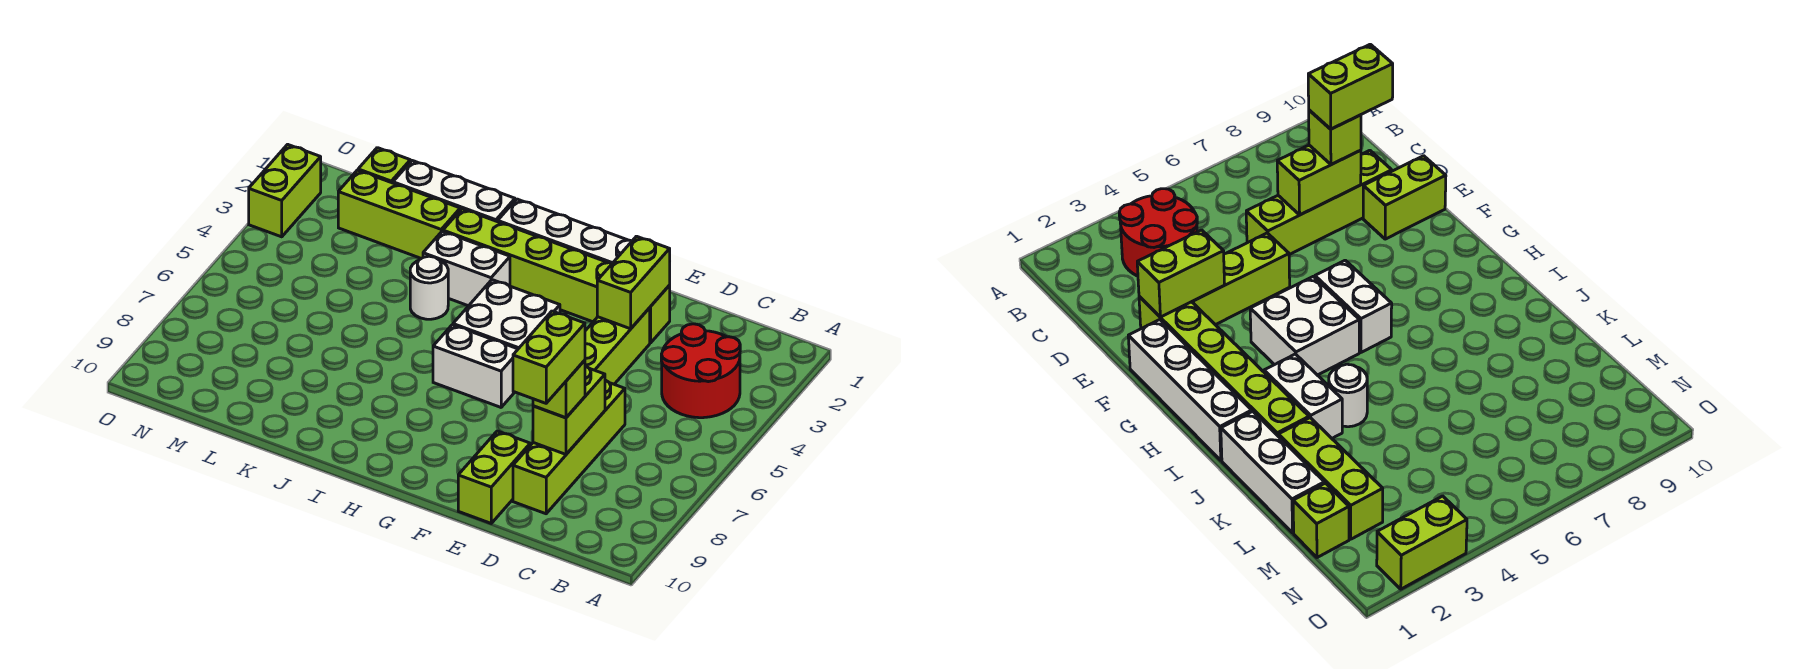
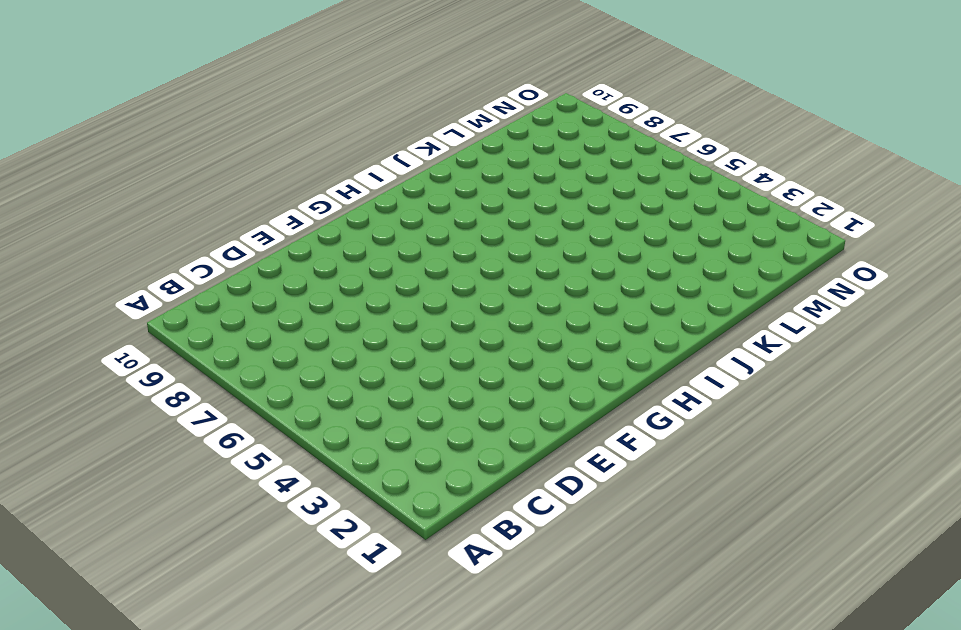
none -> red 2x2 round brick [661,324,740,418]
none -> lime 1x4 brick [513,380,625,514]
none -> lime 1x6 brick [443,209,670,343]

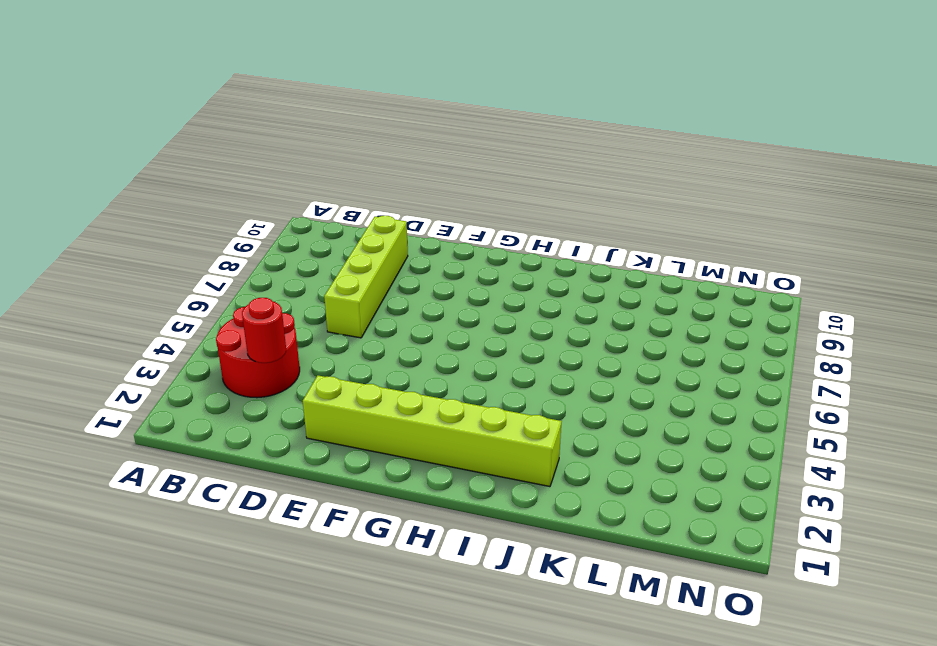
red 1x1 round brick [242,298,286,363] -> none
none -> lime 1x3 brick [585,308,650,384]
none -> lime 1x2 brick [458,431,530,523]
none -> white 1x4 brick [498,199,632,263]

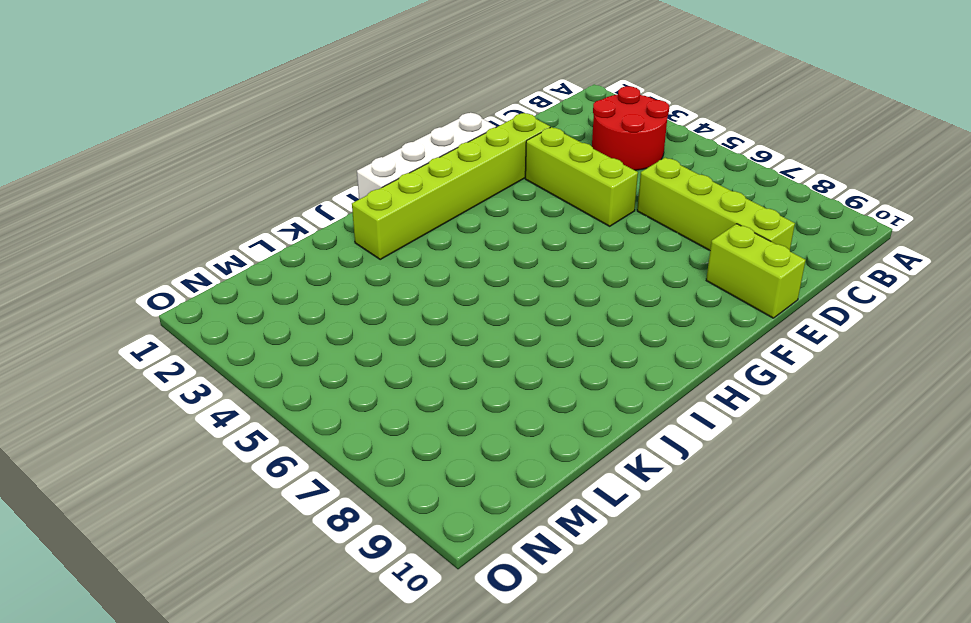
none -> white 2x2 brick [453,280,560,349]
none -> white 1x2 brick [433,325,518,407]
none -> white 1x2 brick [423,231,510,306]

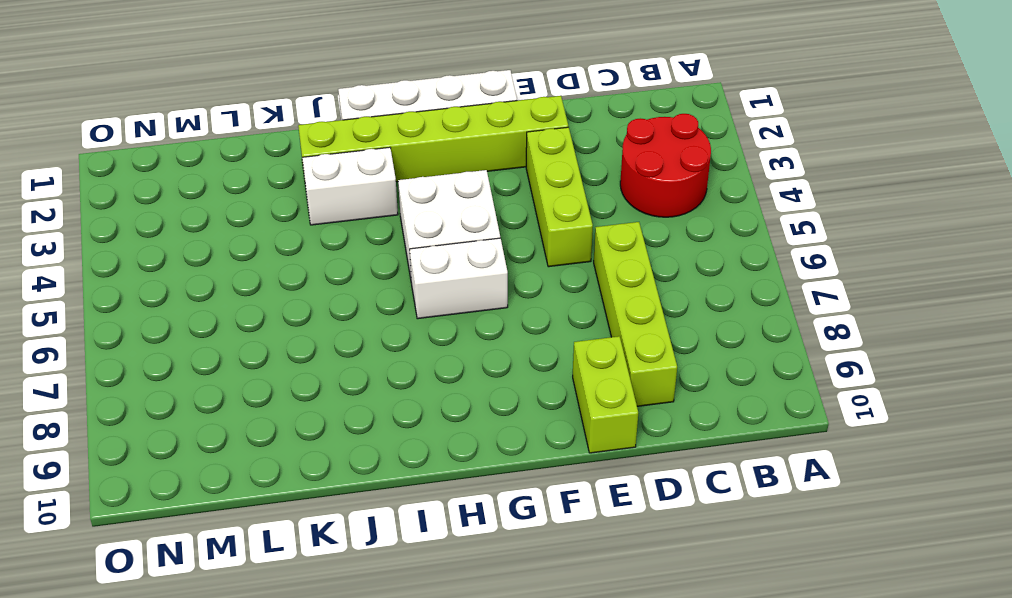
none -> white 1x3 brick [393,161,515,222]
none -> white 1x1 round brick [410,256,448,319]
none -> lime 1x3 brick [338,170,460,258]

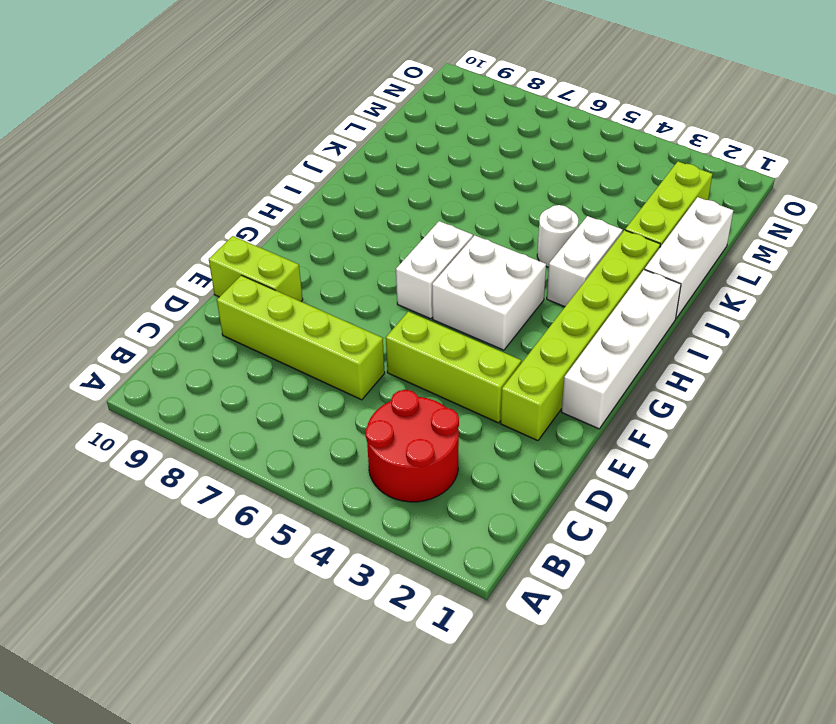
none -> lime 1x1 brick [358,148,410,183]
none -> lime 1x2 brick [249,144,321,237]
none -> lime 1x2 brick [533,366,605,454]

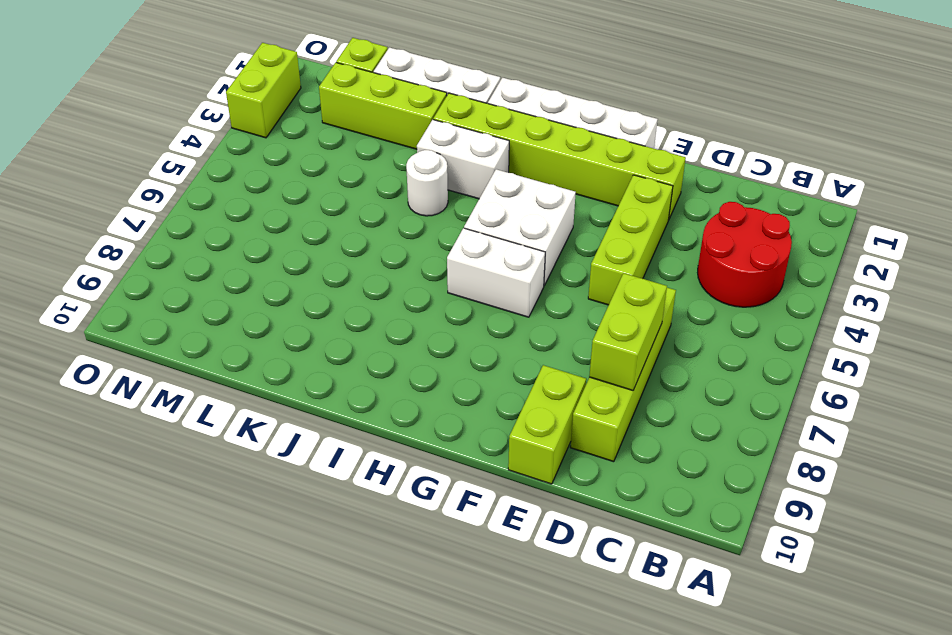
none -> lime 1x2 brick [597,236,670,329]
none -> lime 1x1 brick [533,360,585,418]
none -> lime 1x2 brick [513,311,585,403]

